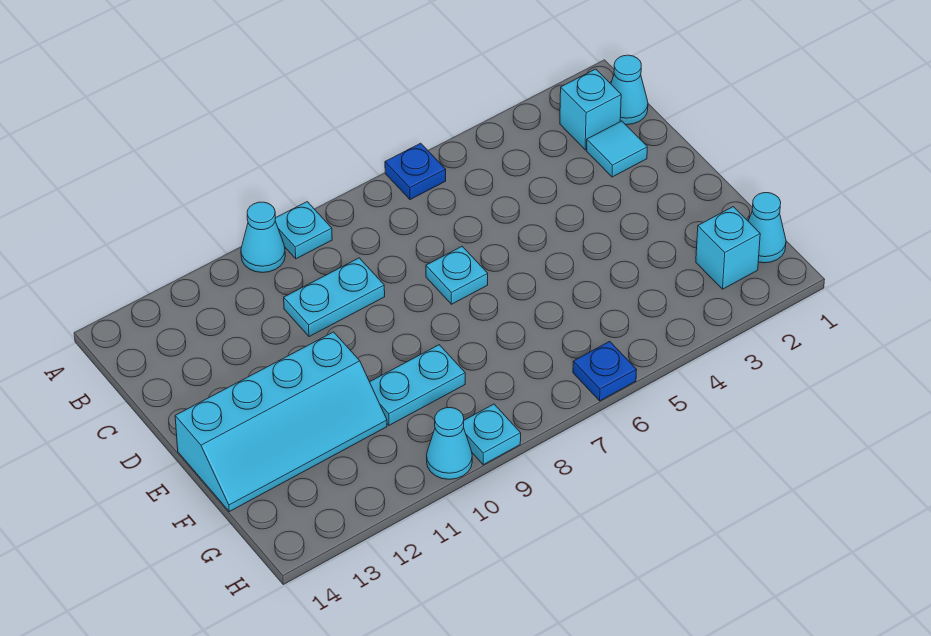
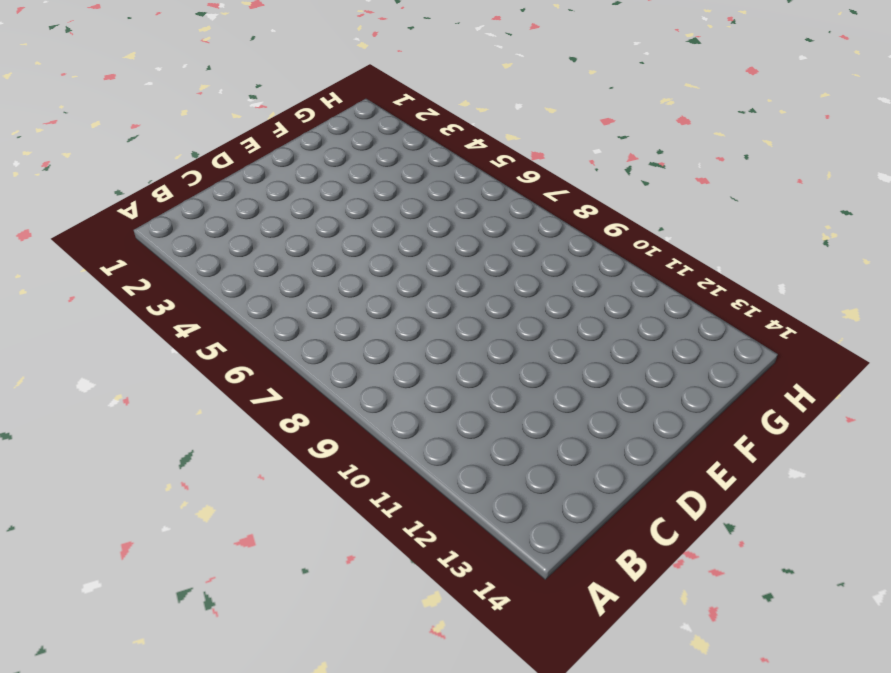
none -> blue 1x1 plate [385,143,446,200]
none -> cyan 1x1 plate [275,202,332,259]
none -> cyan 1x1 cone [241,202,285,273]

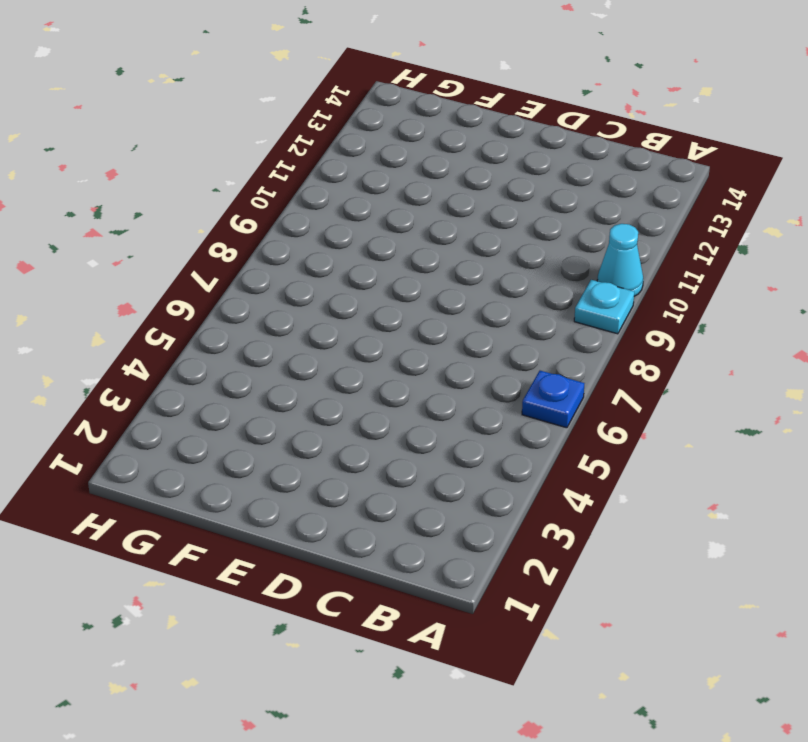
none -> cyan 1x1 cone [611,55,648,125]
none -> cyan 1x1 brick [560,69,621,150]
none -> cyan 1x1 tile [586,121,647,177]

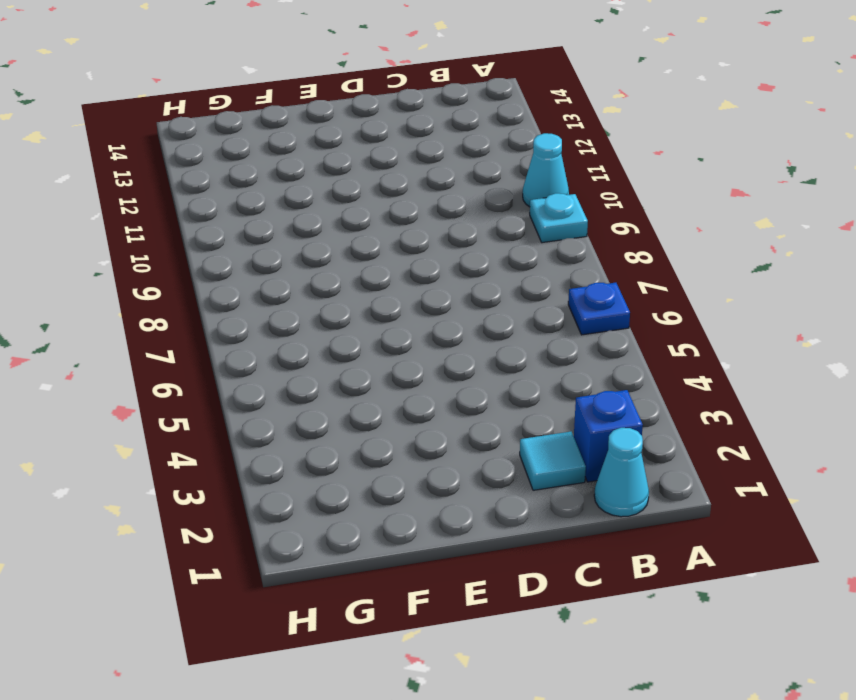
blue 1x1 brick [574,390,643,482] -> cyan 1x1 brick [560,69,621,150]
none -> cyan 1x2 plate [284,258,385,337]
none -> cyan 1x1 plate [426,246,488,304]
none -> cyan 2x4 slope [175,332,387,512]

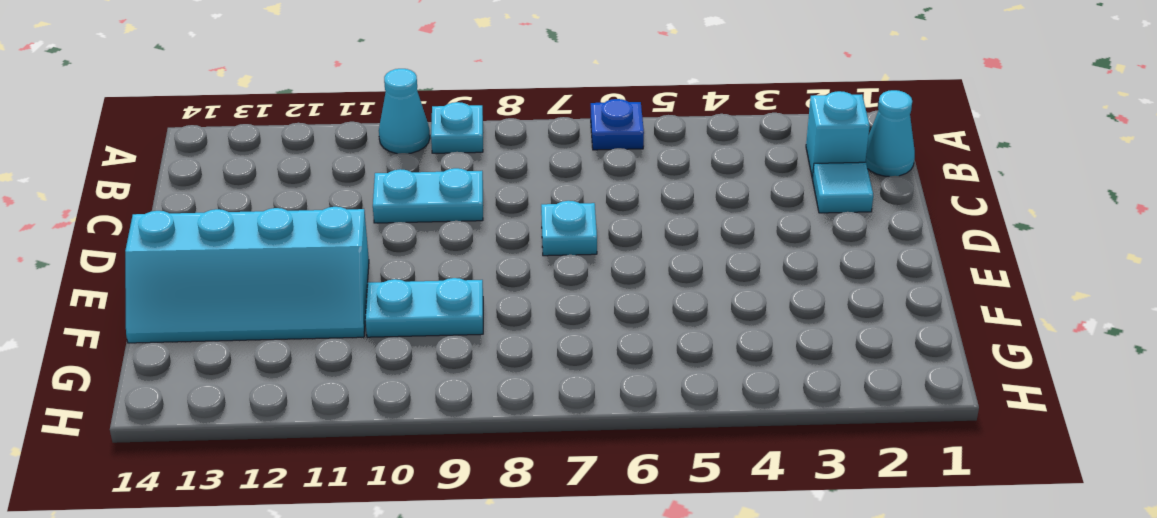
none -> cyan 1x1 cone [748,193,786,263]
none -> cyan 1x1 brick [696,207,760,289]
none -> blue 1x1 plate [573,341,636,401]

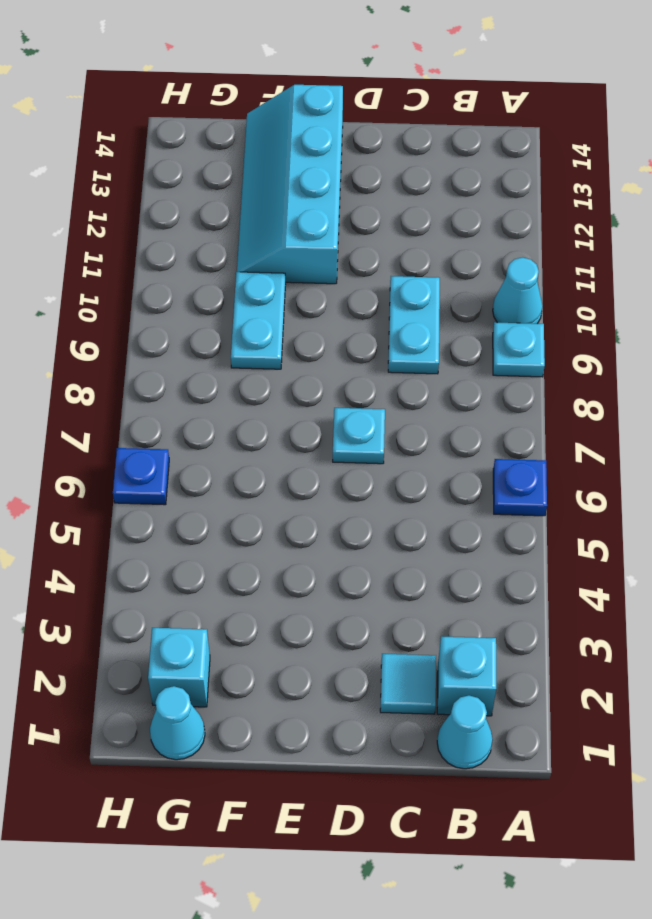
none -> cyan 1x1 plate [464,404,521,465]
none -> cyan 1x1 cone [427,408,472,479]

